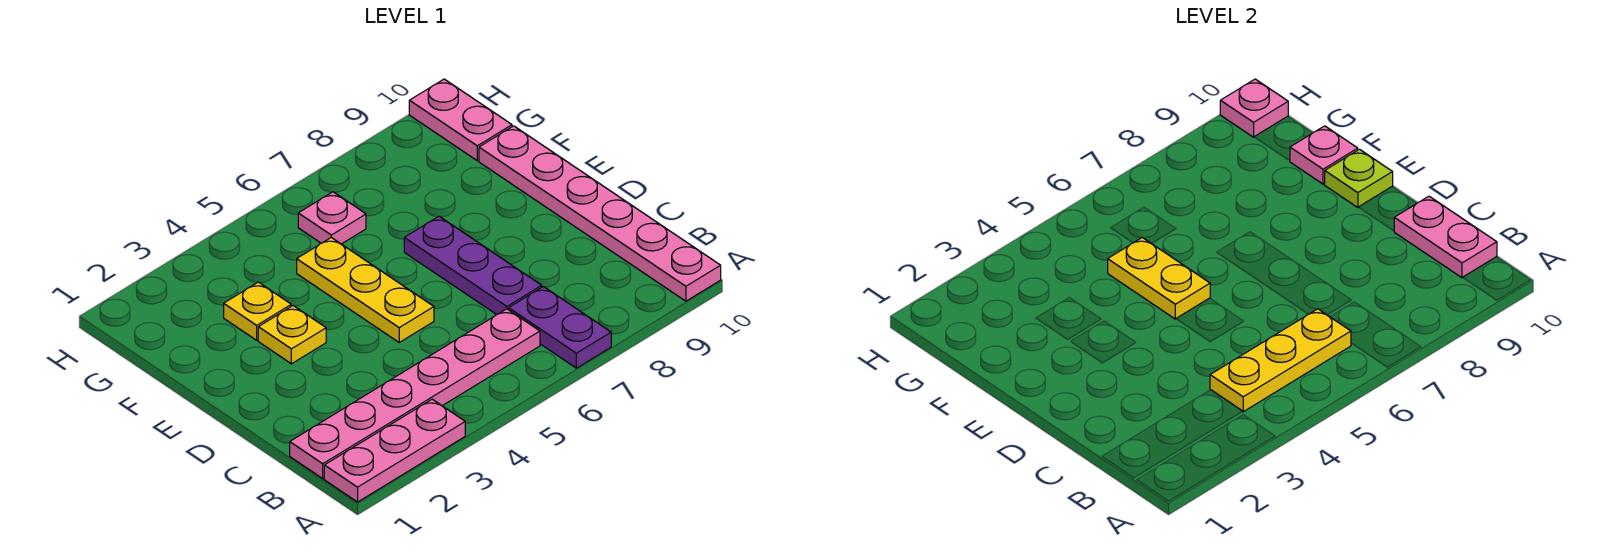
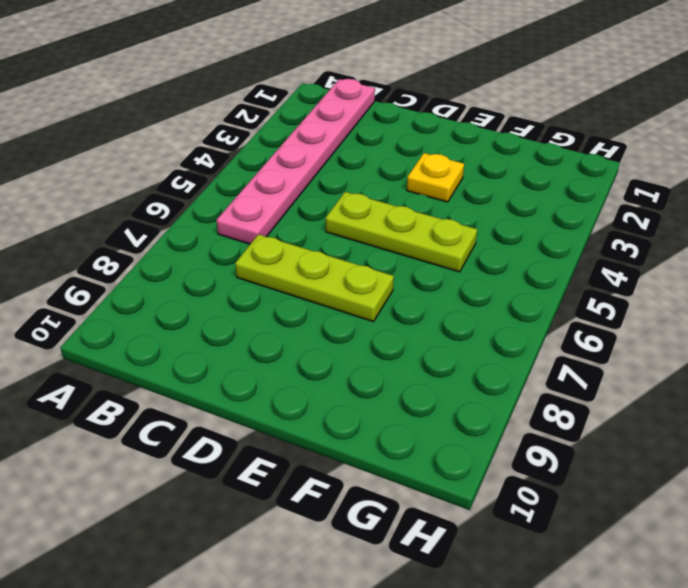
lime 1x3 plate [235,234,394,322] -> purple 1x3 plate [404,216,542,315]
lime 1x3 plate [326,192,477,272] -> yellow 1x3 plate [297,238,434,342]
none -> pink 1x3 plate [324,399,465,502]
none -> purple 1x2 plate [509,287,611,368]
none -> pink 1x6 plate [479,126,721,301]

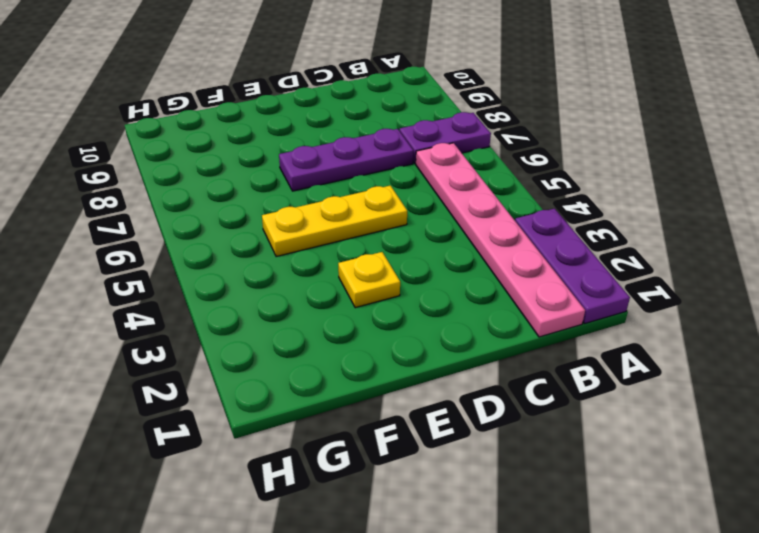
purple 1x3 plate [515,209,630,324] -> pink 1x3 plate [324,399,465,502]
none -> pink 1x6 plate [479,126,721,301]
none -> yellow 1x1 plate [224,282,291,340]
none -> pink 1x1 plate [298,192,366,244]

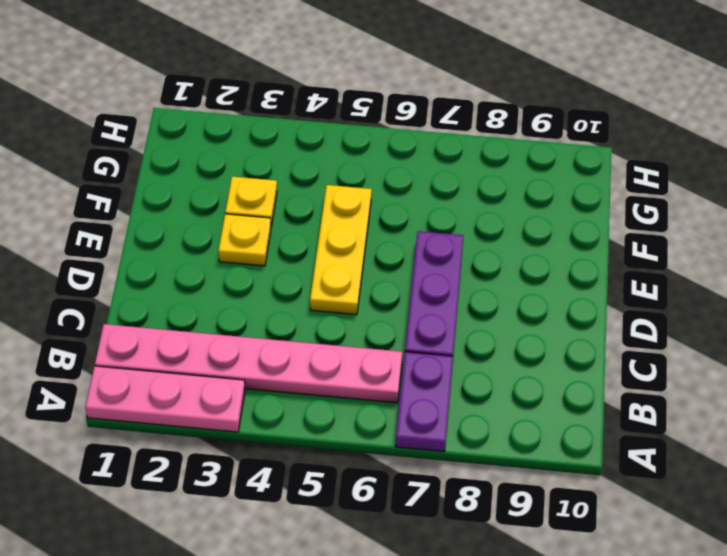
none -> pink 1x6 plate [479,126,721,301]
none -> pink 1x1 plate [298,192,366,244]
none -> pink 1x2 plate [409,79,512,161]

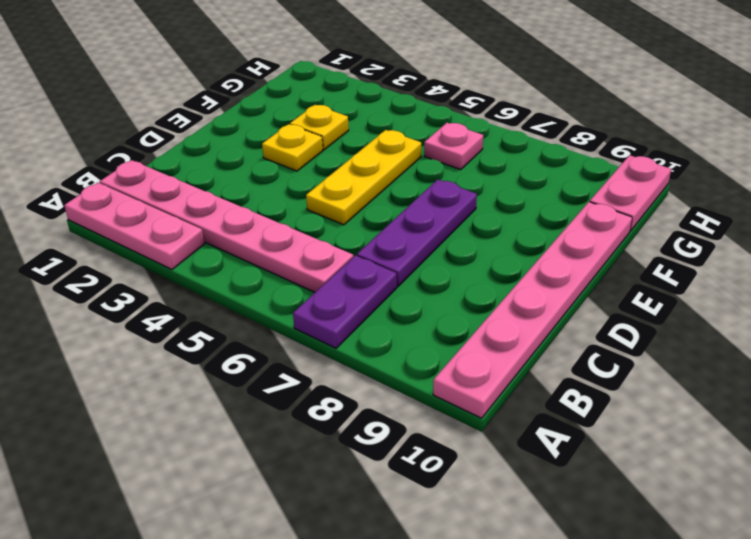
none -> yellow 1x3 plate [1210,309,1351,412]
none -> pink 1x2 plate [1394,196,1497,278]
none -> yellow 1x2 plate [1108,238,1210,319]

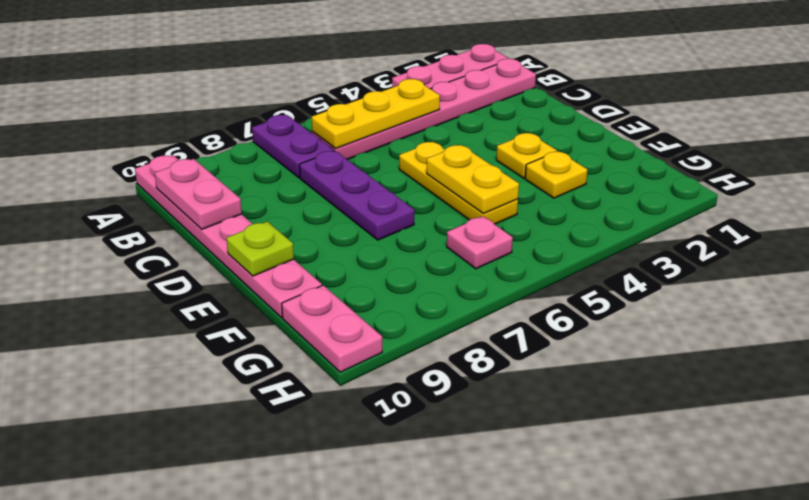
none -> pink 1x1 plate [1290,126,1358,184]
none -> pink 1x1 plate [1220,79,1288,137]

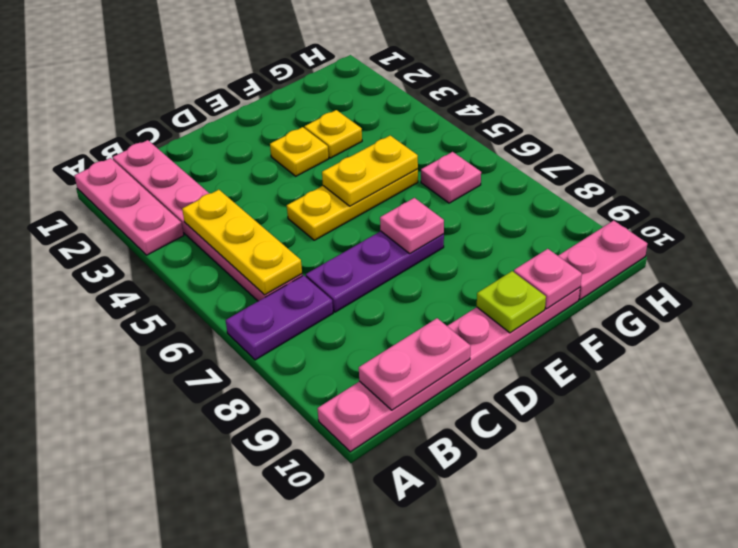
pink 1x1 plate [380,198,444,254] -> pink 1x1 plate moved to [1220,79,1288,137]

